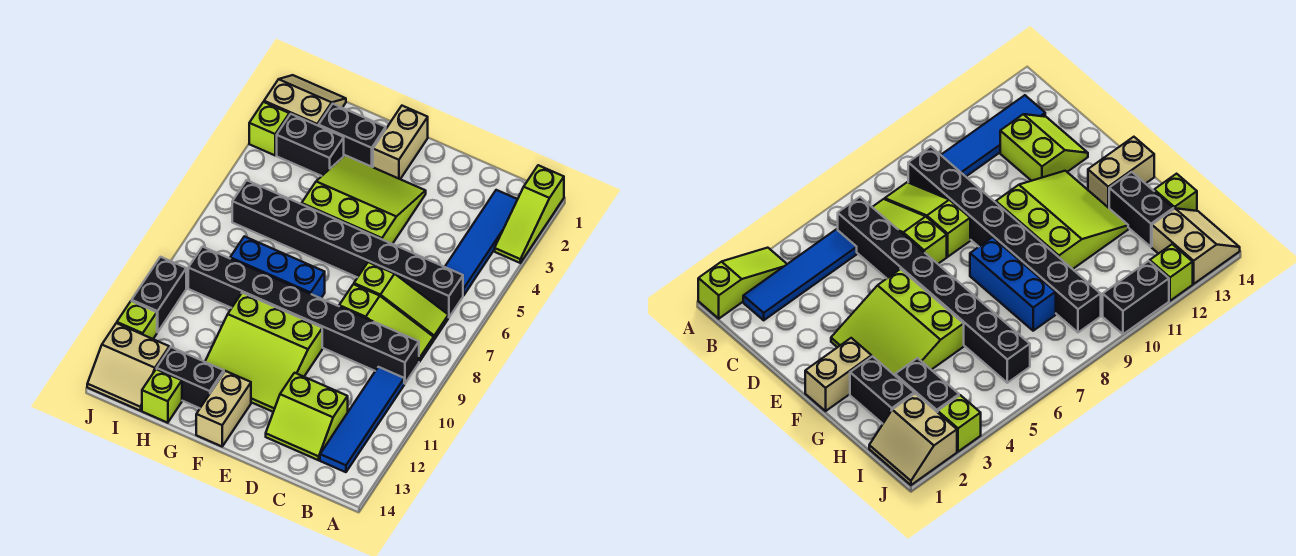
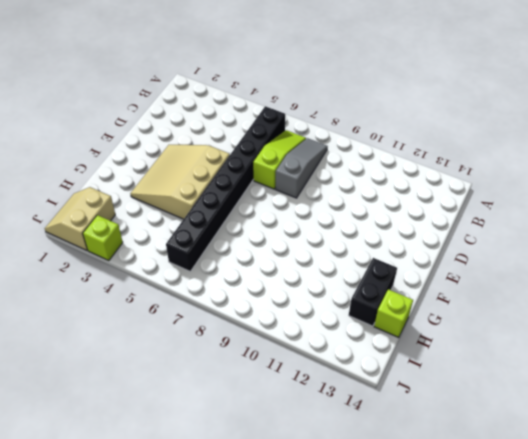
grey 1x3 slope [275,138,328,198] -> lime 1x3 slope [339,284,434,362]
tan 3x3 slope [130,145,230,219] -> lime 3x3 slope [302,155,426,244]
none -> lime 1x3 slope [495,165,564,263]
none -> blue 1x4 tile [445,190,518,295]
none -> black 1x8 brick [188,247,419,384]

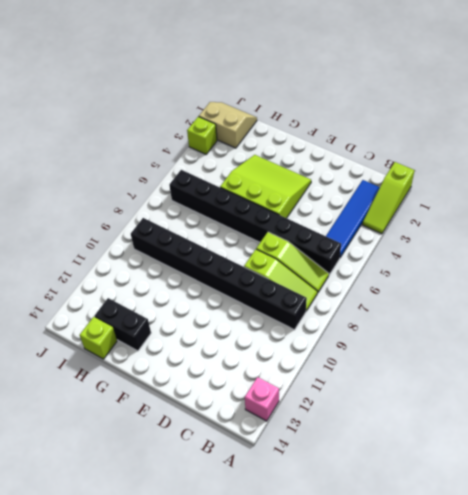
pink 1x1 brick [245,377,279,421] -> none
none -> blue 1x4 tile [320,367,404,472]
none -> lime 2x2 slope [266,373,348,460]
none -> lime 3x3 slope [205,293,322,412]

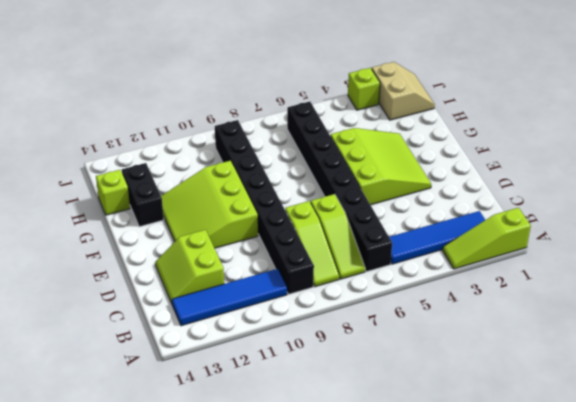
none -> tan 1x2 brick [373,106,428,179]
none -> blue 1x3 brick [230,236,325,298]
none -> tan 1x2 brick [196,371,251,446]

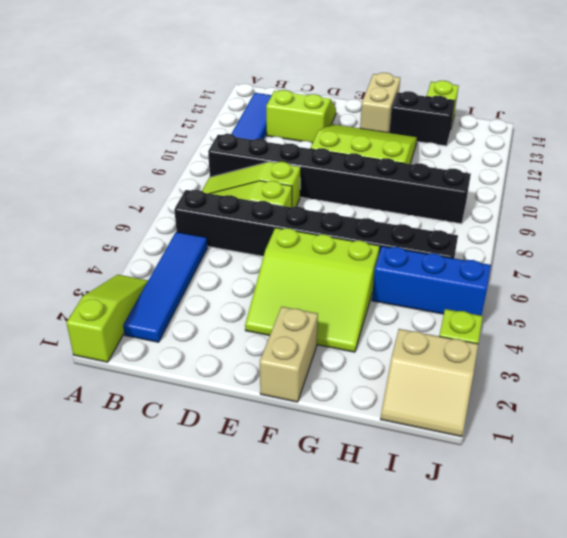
blue 1x3 brick [372,246,491,316] -> blue 1x3 brick moved to [230,236,325,298]
none -> black 1x2 brick [319,104,386,167]
none -> black 1x2 brick [277,114,344,176]
none -> tan 2x2 slope [87,323,169,411]

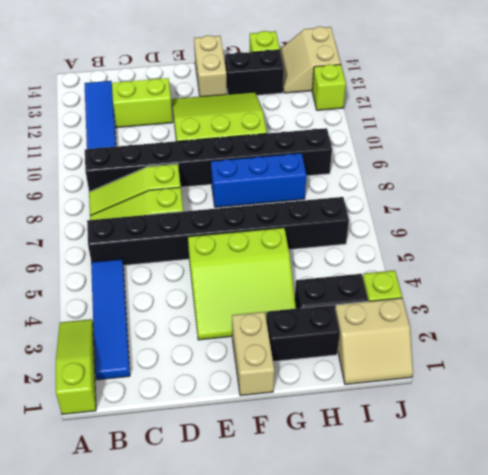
tan 2x2 slope [280,27,341,93] -> tan 2x2 slope turned to [87,323,169,411]
none -> black 1x2 brick [132,257,186,332]

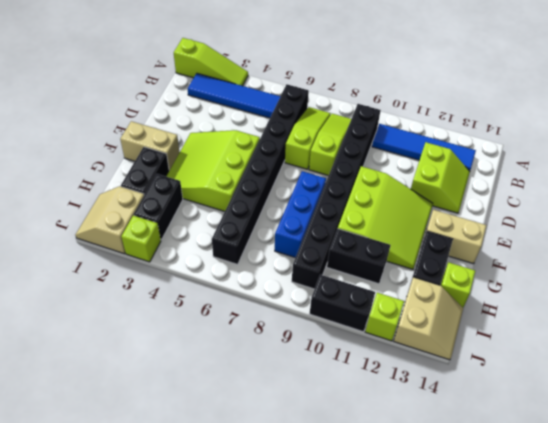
black 1x2 brick [327,229,391,284] -> none

